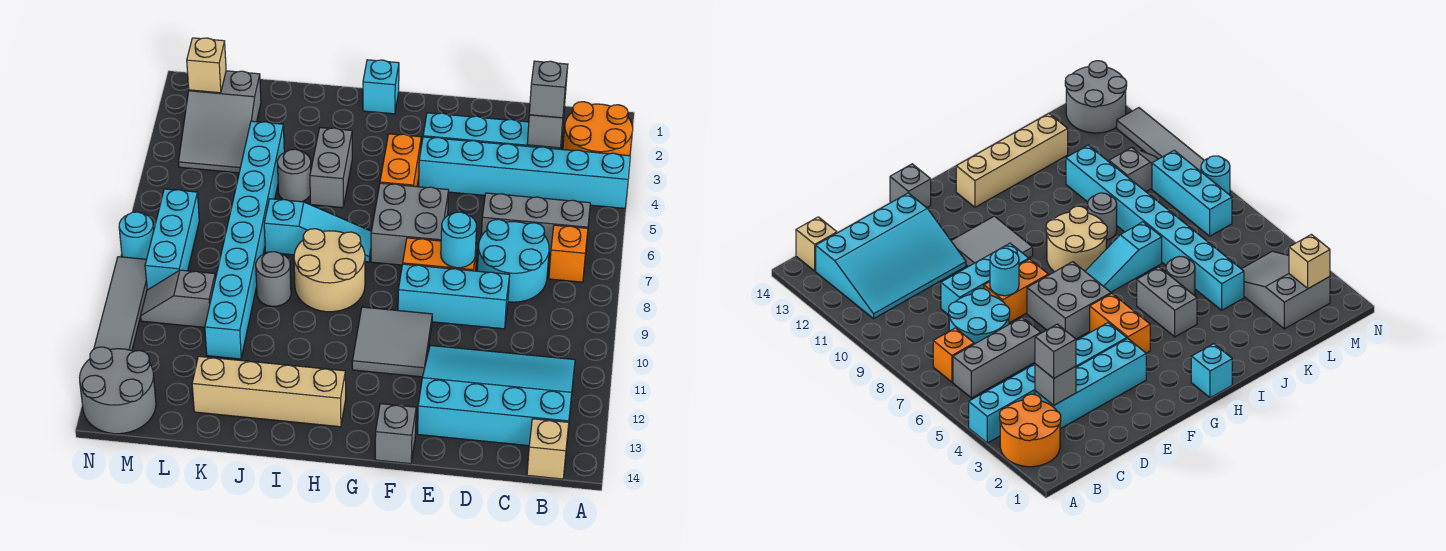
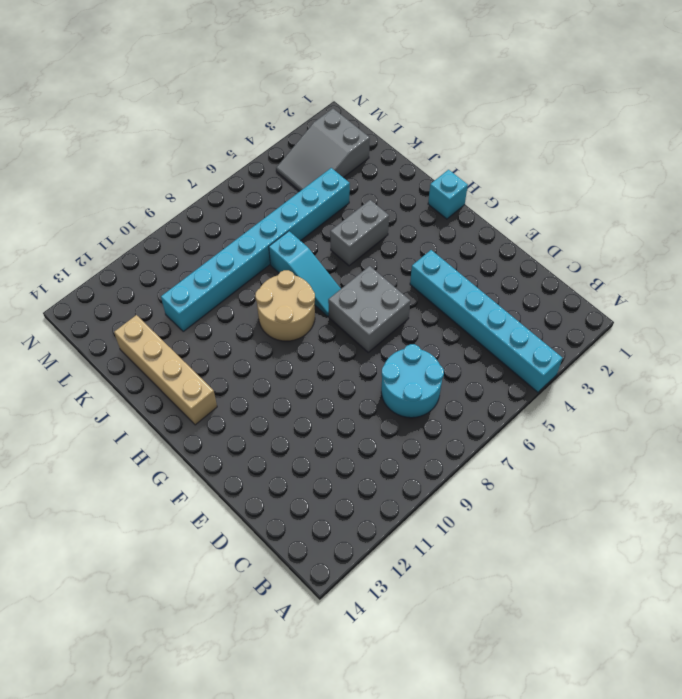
none -> orange 2x2 round brick [563,102,633,156]
none -> grey 1x3 brick [481,193,590,253]
none -> orange 1x1 brick [549,225,588,282]
none -> cyan 3x4 slope [417,346,575,446]

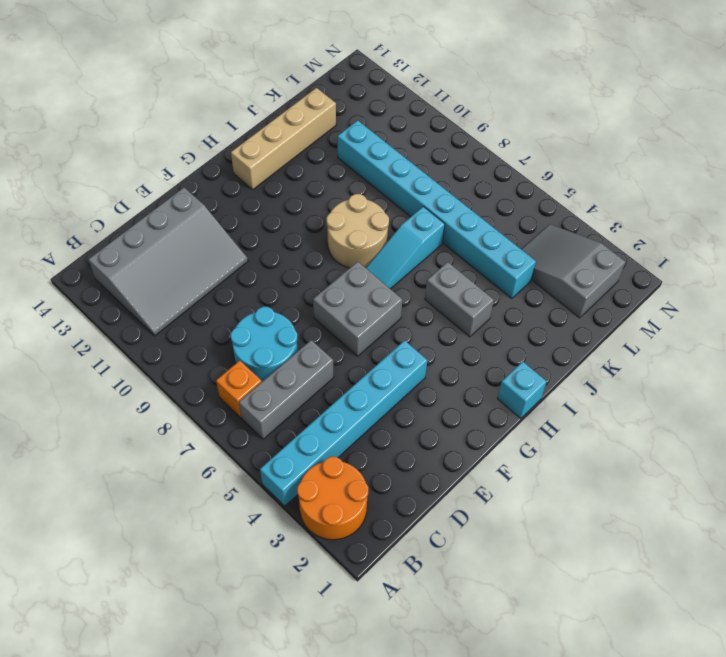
grey 3x4 slope [89,188,248,336] -> cyan 3x4 slope [417,346,575,446]
none -> tan 1x1 brick [527,419,569,479]
none -> cyan 1x4 brick [423,113,563,149]
none -> cyan 1x3 brick [398,264,510,329]
none -> orange 1x2 brick [403,238,477,271]

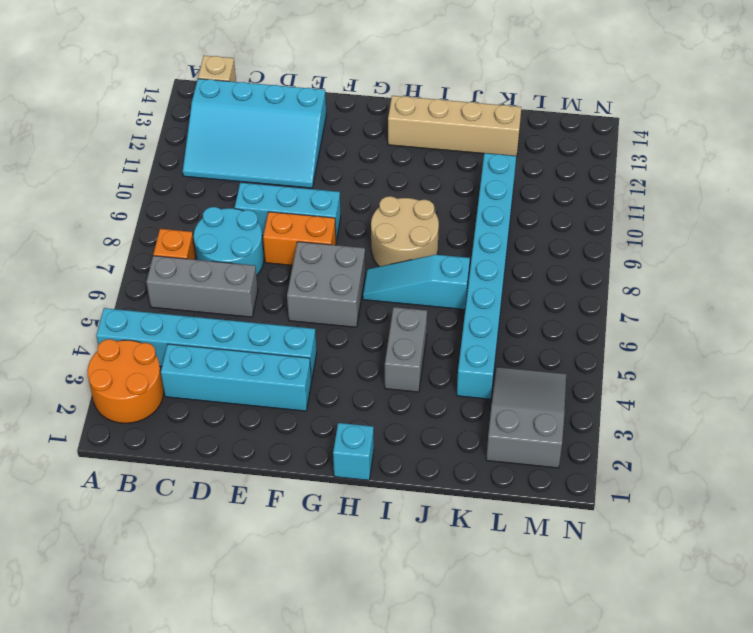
none -> grey 2x2 tile [352,307,432,377]
none -> grey 1x1 brick [375,404,416,464]
none -> orange 1x2 brick [380,134,421,187]
none -> grey 1x1 round brick [277,149,311,202]

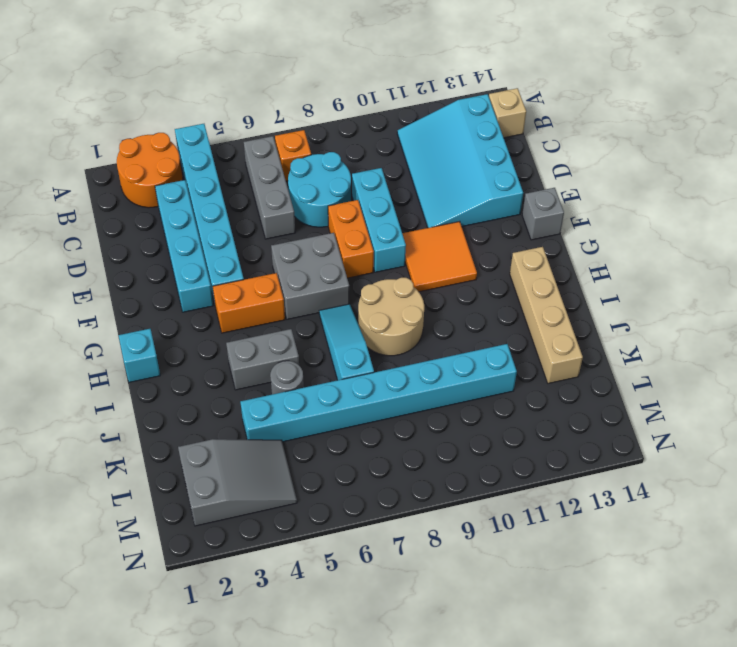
orange 2x2 tile [402,221,477,292] -> grey 2x2 tile [352,307,432,377]
none -> grey 1x1 round brick [256,252,291,306]
none -> grey 1x2 slope [141,270,215,327]
none -> cyan 1x3 brick [145,189,199,290]
none -> grey 2x2 round brick [80,347,156,434]

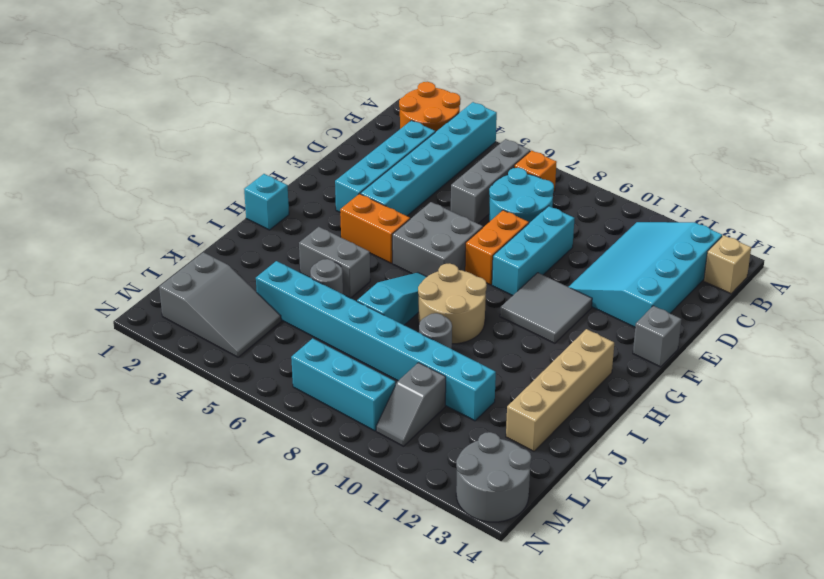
none -> cyan 1x1 round brick [119,212,154,259]
none -> grey 1x4 tile [94,257,147,351]
none -> grey 1x1 brick [527,104,565,148]
none -> cyan 1x1 round brick [441,212,477,268]

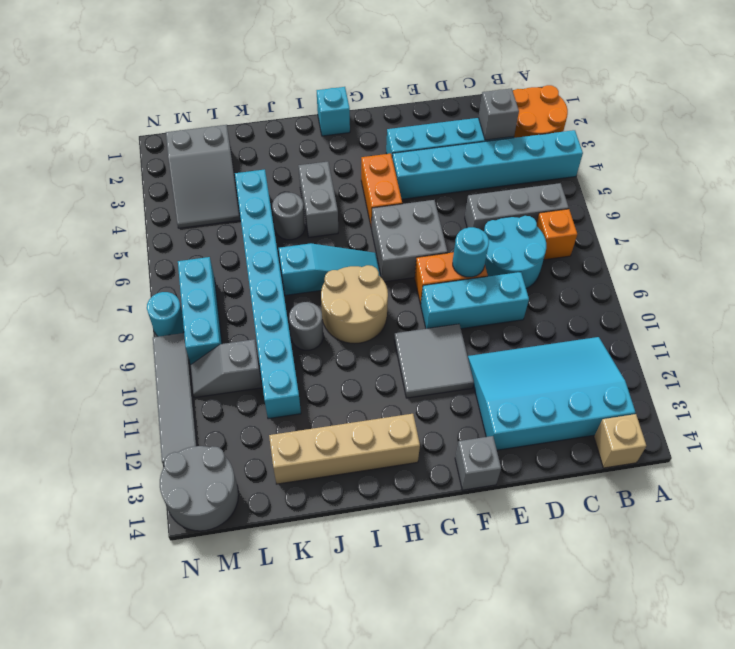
none -> tan 1x1 brick [187,38,226,93]
none -> grey 1x1 brick [529,61,568,118]

